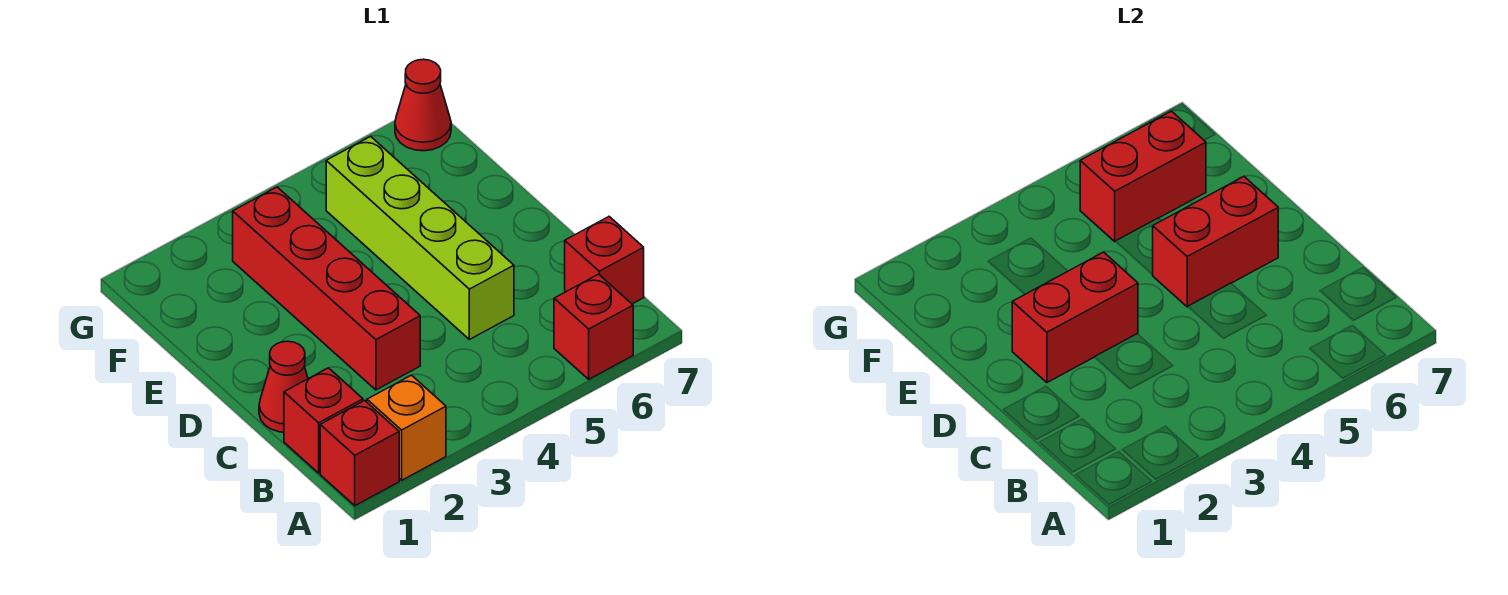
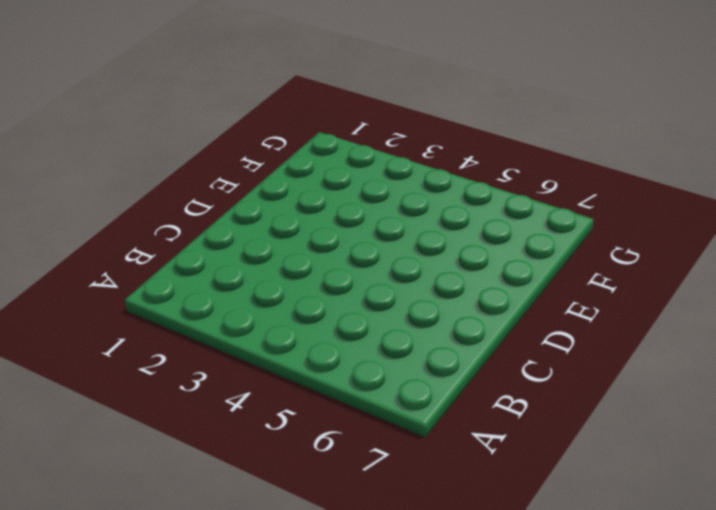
none -> red 1x1 brick [320,400,399,506]
none -> orange 1x1 brick [367,375,446,480]
none -> red 1x1 brick [554,274,633,379]

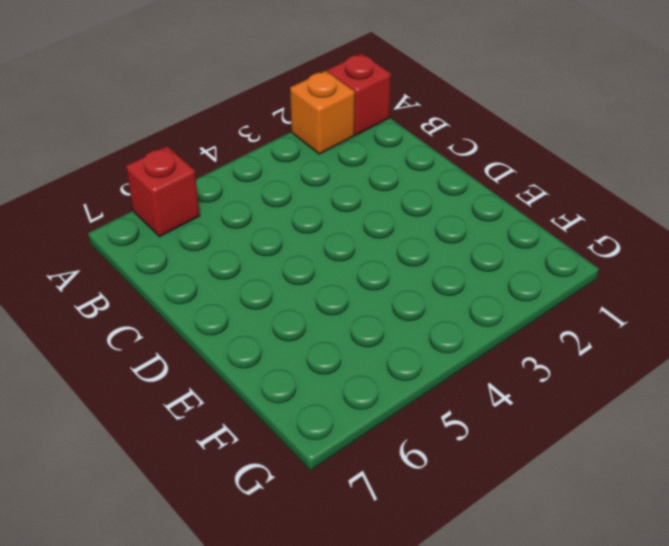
none -> red 1x1 brick [284,368,363,473]
none -> red 1x1 brick [565,217,644,304]
none -> red 1x1 cone [259,341,308,432]

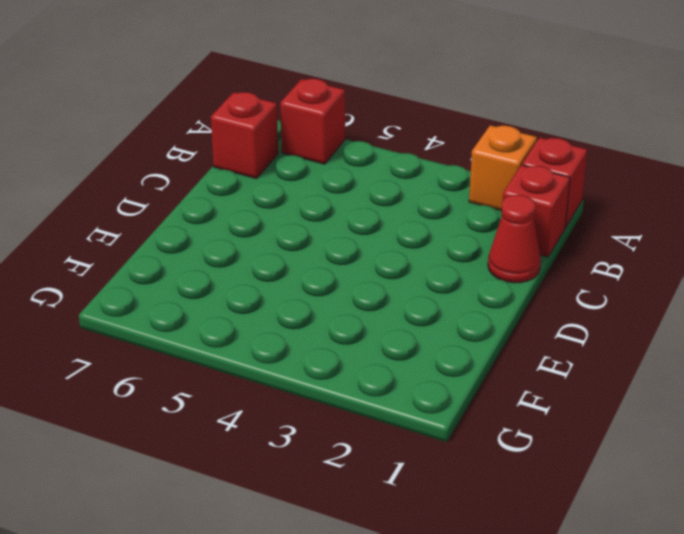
none -> red 1x4 brick [233,187,420,390]
none -> lime 1x4 brick [326,136,514,339]
none -> red 1x1 cone [395,59,451,151]

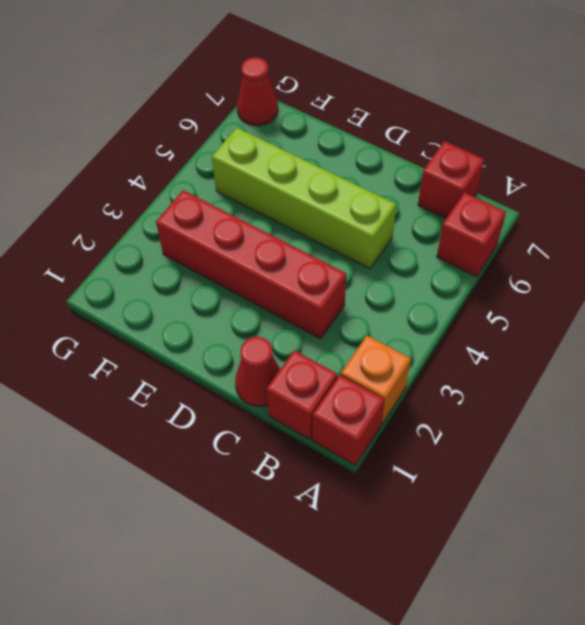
none -> red 1x2 brick [1012,252,1138,383]
none -> red 1x2 brick [1152,176,1278,307]
none -> red 1x2 brick [1080,111,1206,241]

